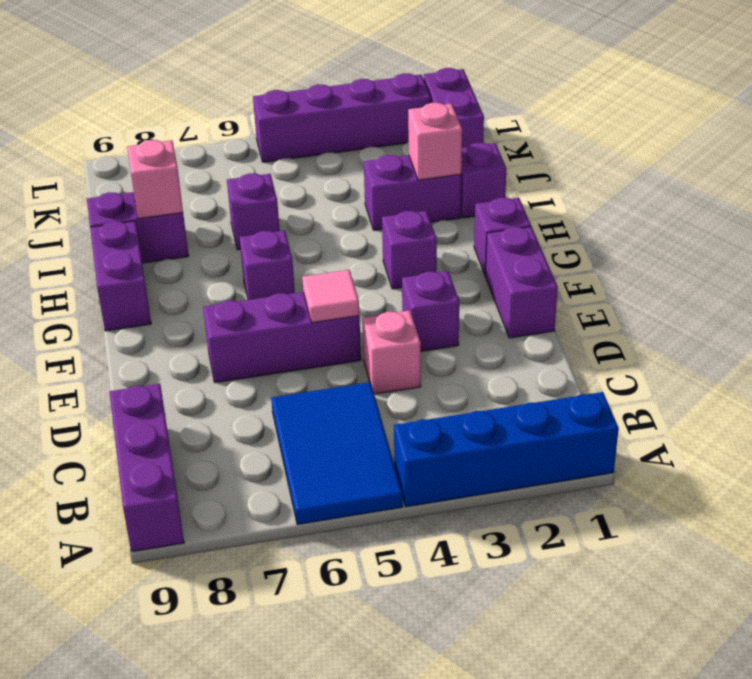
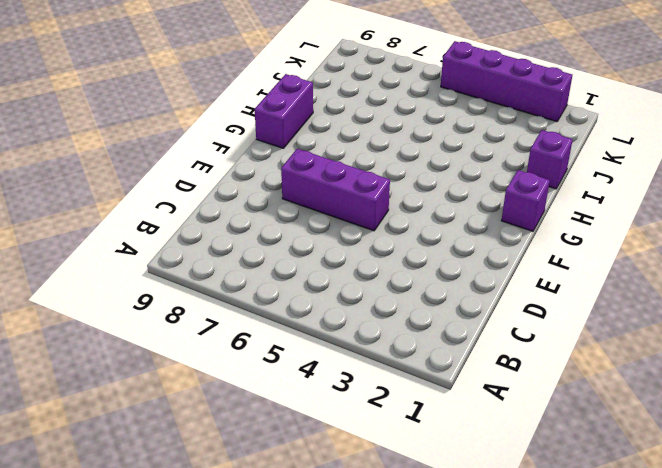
none -> blue 1x4 brick [394,392,619,507]
none -> blue 2x3 tile [271,382,403,525]
none -> purple 1x3 brick [110,384,184,552]

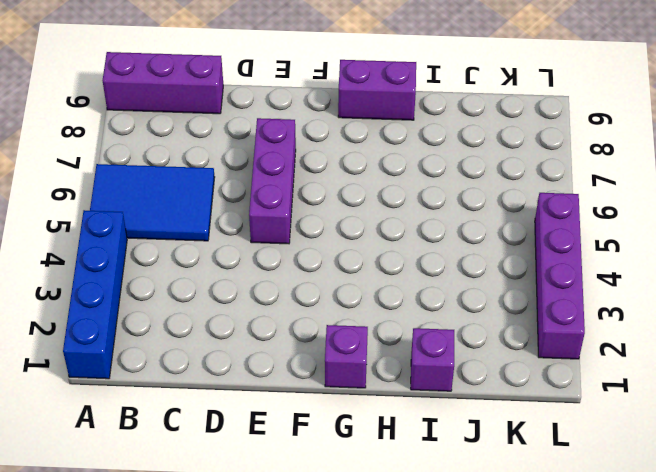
none -> pink 1x1 brick [362,310,421,394]
none -> purple 1x2 brick [485,227,558,338]
none -> purple 1x1 brick [402,271,459,351]

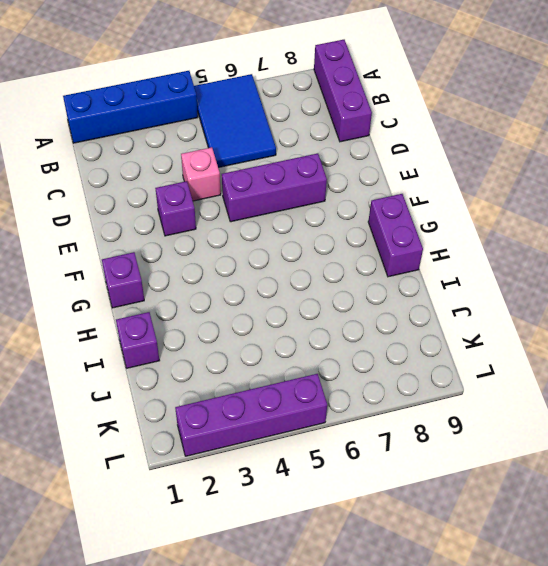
none -> purple 1x2 brick [485,227,558,338]
none -> purple 1x1 brick [382,211,437,289]
none -> purple 1x1 brick [240,231,295,300]

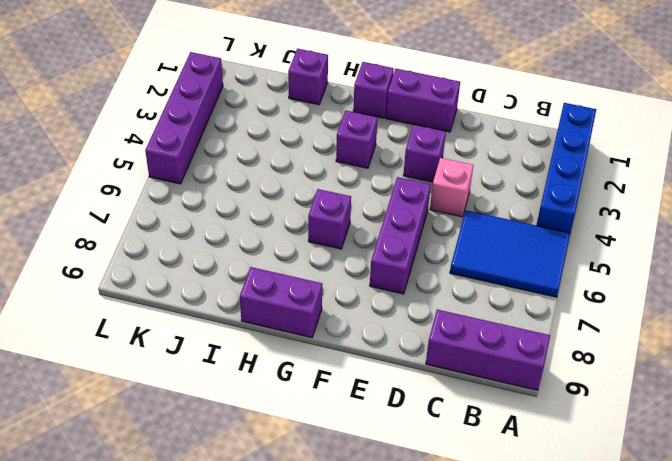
none -> purple 1x2 brick [364,155,461,230]
none -> purple 1x1 brick [227,173,280,250]
none -> purple 1x2 brick [87,192,188,263]

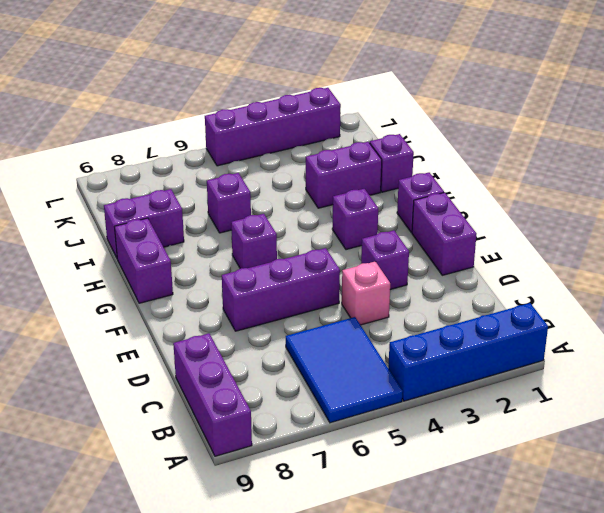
none -> purple 1x2 brick [424,68,484,148]
none -> pink 1x1 tile [302,270,359,323]
none -> pink 1x1 brick [408,103,462,180]

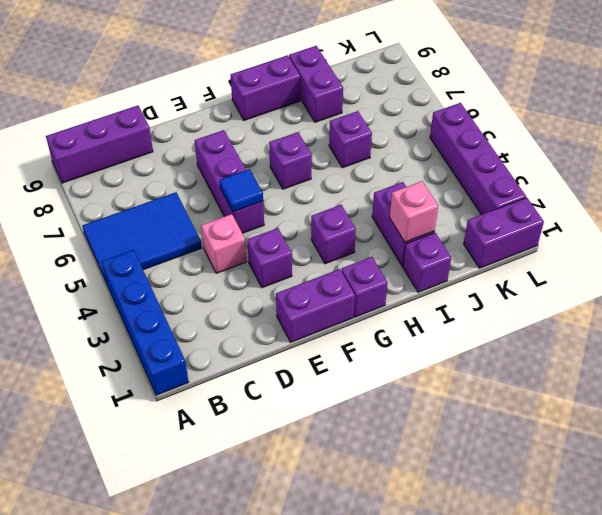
blue 1x1 tile [220,169,263,212] -> pink 1x1 tile [302,270,359,323]
none -> pink 1x1 brick [127,140,183,219]

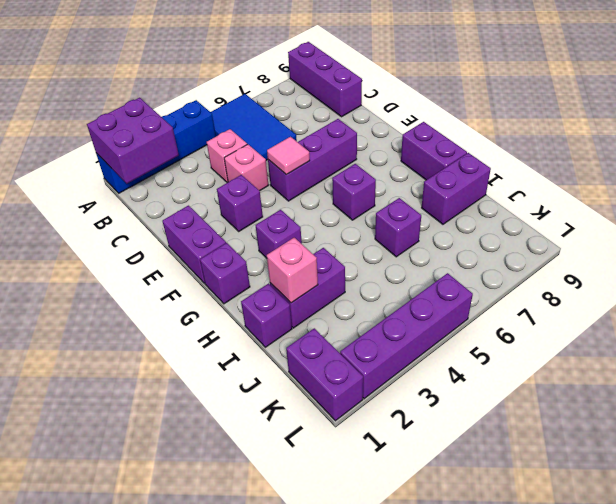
purple 2x2 brick [87,98,179,184] -> none
pink 1x1 brick [207,129,247,183] -> pink 1x1 brick moved to [127,140,183,219]

